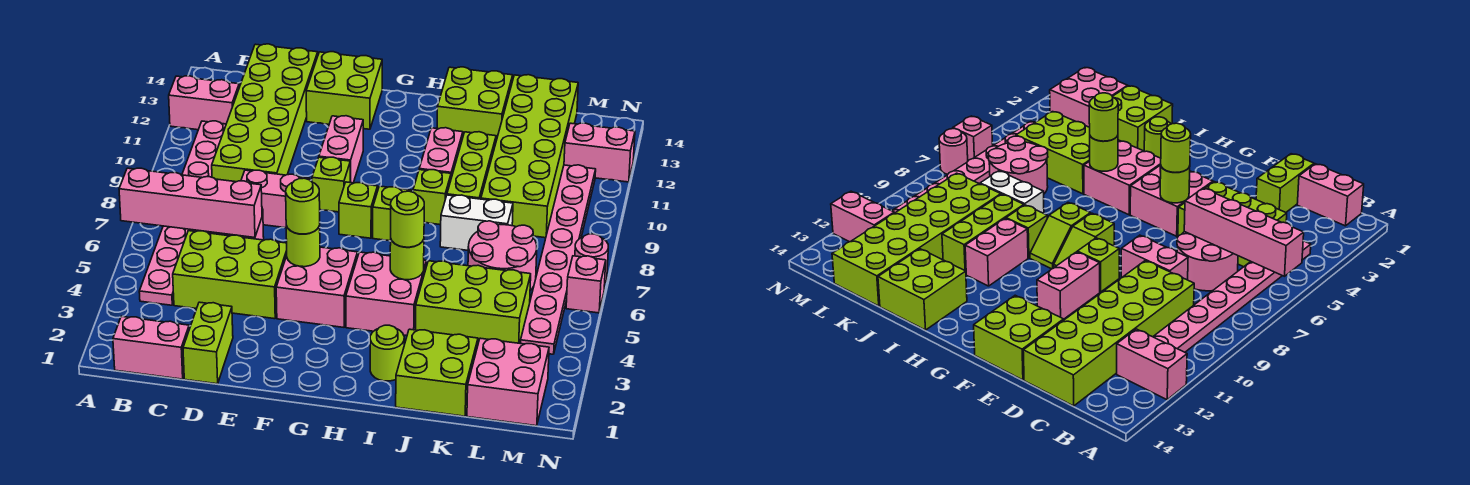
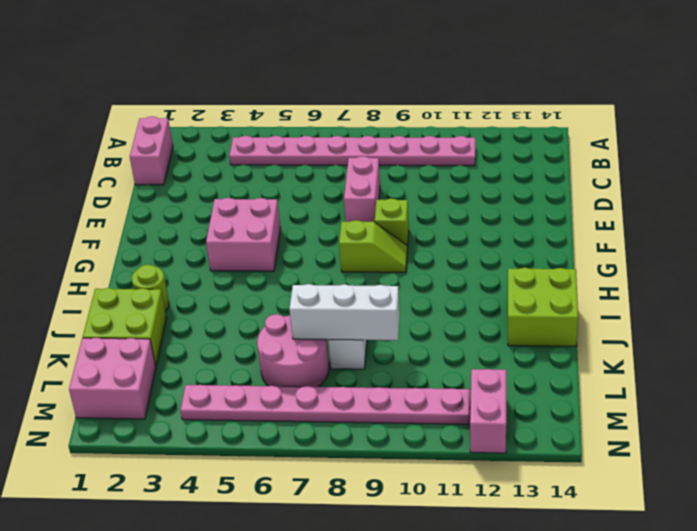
white 1x3 brick [289,284,400,340] -> none
none -> pink 1x2 brick [169,76,239,130]
none -> lime 2x3 brick [173,231,287,319]
none -> pink 2x2 round brick [1177,232,1238,291]
none -> lime 2x6 brick [212,44,318,182]

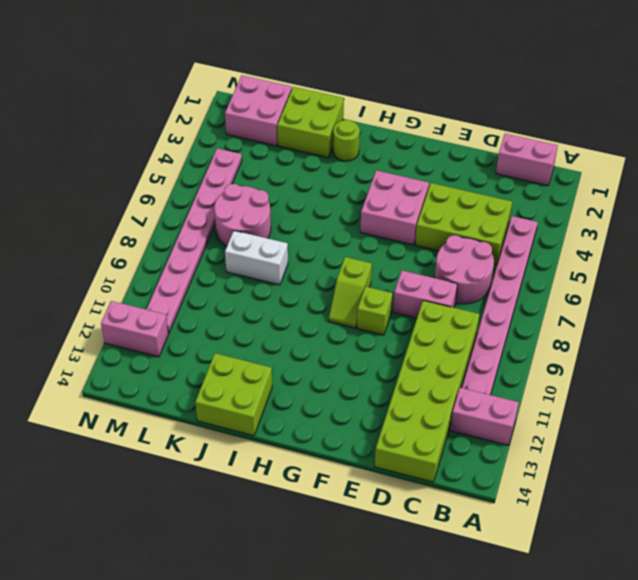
none -> lime 1x2 brick [183,302,233,384]
none -> lime 2x2 brick [306,52,382,129]
none -> pink 1x2 brick [319,116,363,183]
none -> pink 2x2 brick [346,252,427,336]

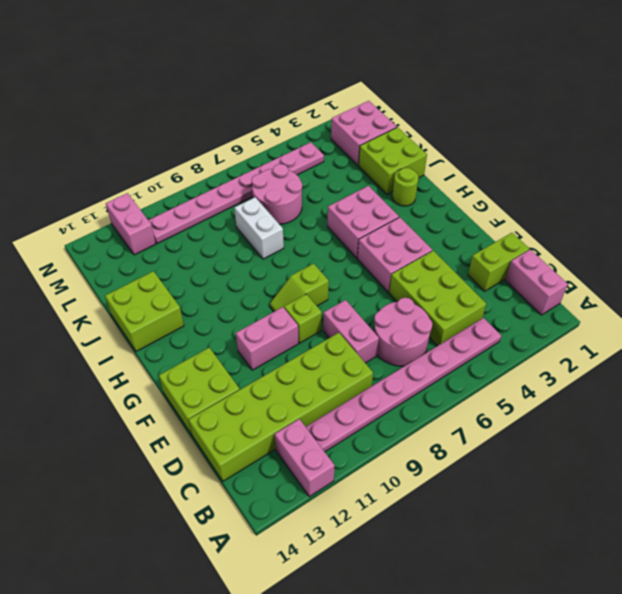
none -> lime 1x2 slope [373,186,413,241]
none -> lime 1x1 brick [413,170,451,225]
none -> pink 1x2 brick [419,128,463,178]
none -> lime 2x3 brick [415,261,531,343]

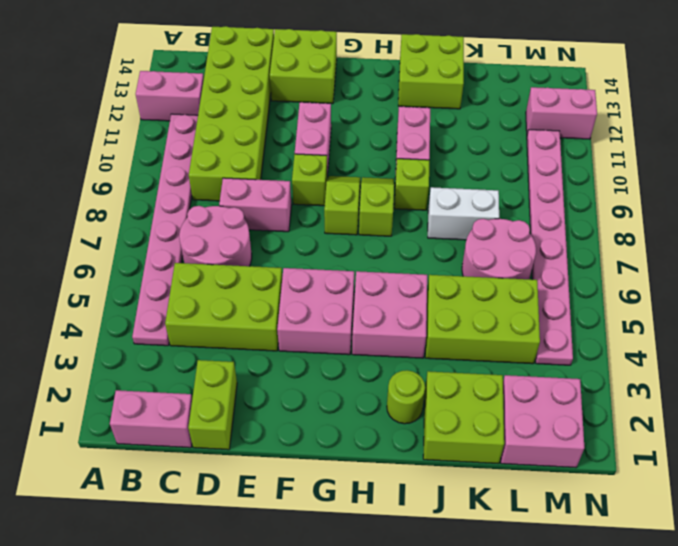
none -> lime 1x3 brick [447,132,496,199]
none -> lime 2x6 brick [481,75,578,238]
none -> pink 1x1 brick [566,256,606,313]
none -> pink 1x1 round brick [575,234,608,282]

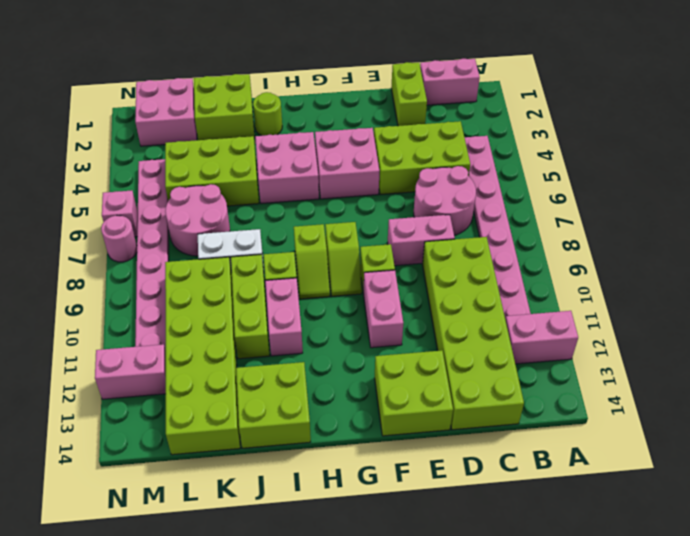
none -> pink 1x4 brick [119,168,262,238]
none -> lime 1x1 round brick [286,226,320,267]
none -> lime 1x1 round brick [390,239,424,280]
none -> lime 1x1 round brick [286,178,320,234]

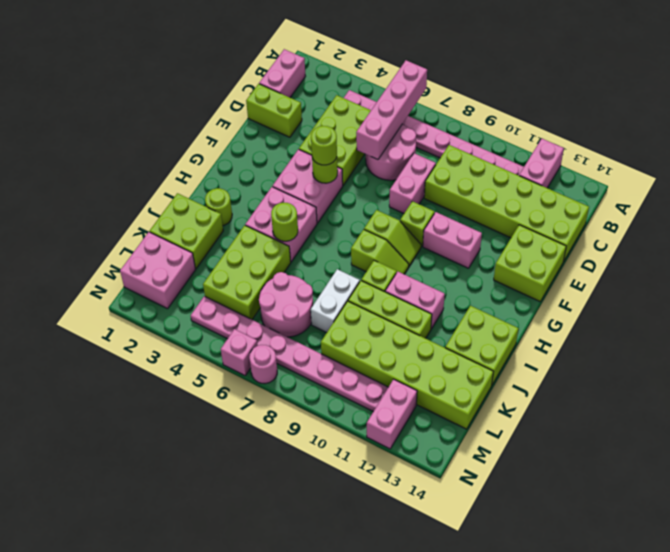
none -> lime 1x1 round brick [391,191,424,247]

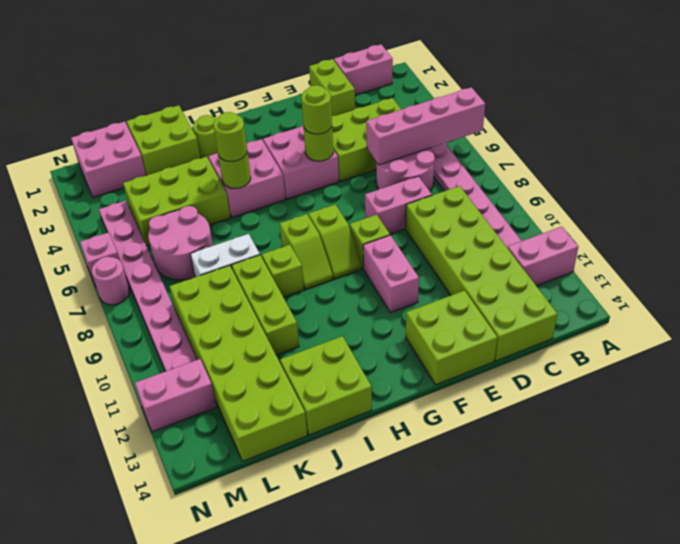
none -> pink 1x2 brick [419,128,463,178]

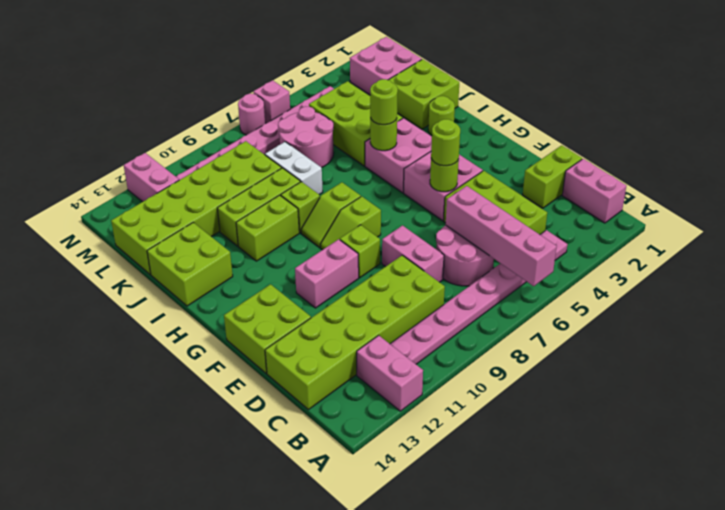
lime 1x2 brick [236,195,299,261] -> pink 1x2 brick [419,128,463,178]

